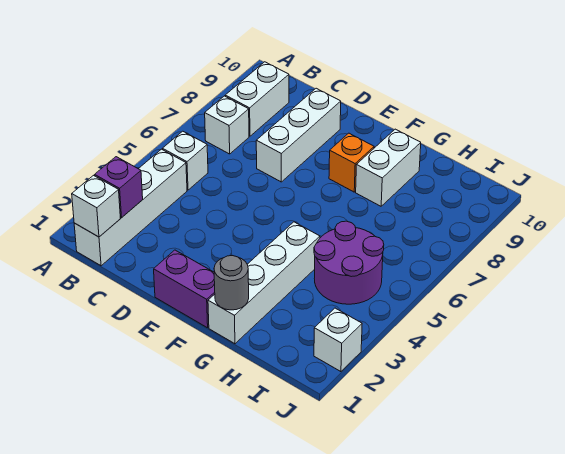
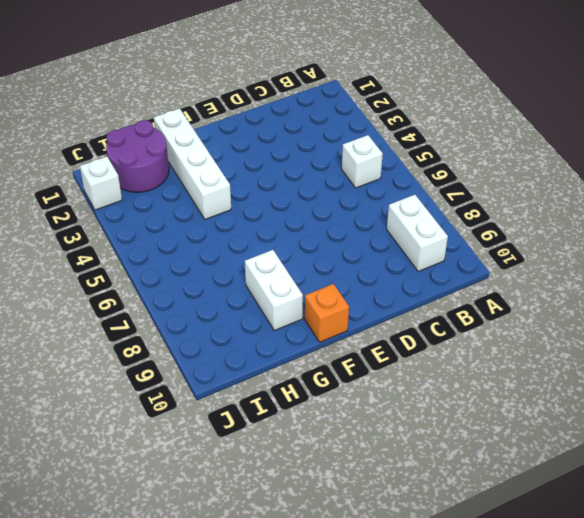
orange 1x1 brick [305,284,349,342] -> orange 1x1 brick moved to [329,133,374,192]
purple 2x2 round brick [106,120,169,192] -> purple 2x2 round brick moved to [314,221,384,304]
none -> white 1x4 brick [74,149,187,266]
none -> white 1x1 brick [205,96,249,154]
none -> white 1x3 brick [256,88,341,182]

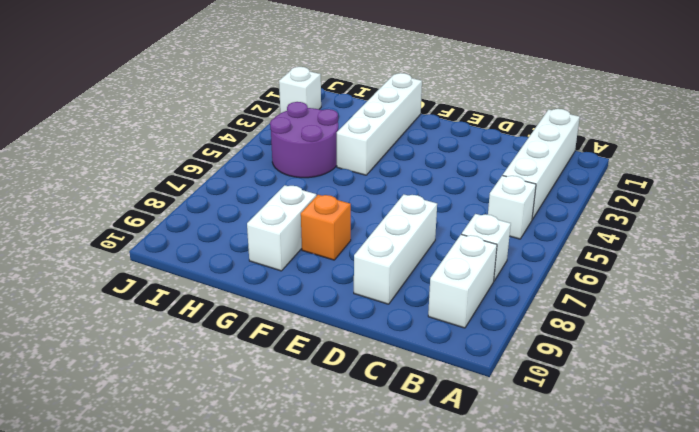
none -> purple 1x2 brick [154,250,215,328]
none -> white 1x1 brick [72,175,120,237]
none -> purple 1x1 brick [95,157,143,218]

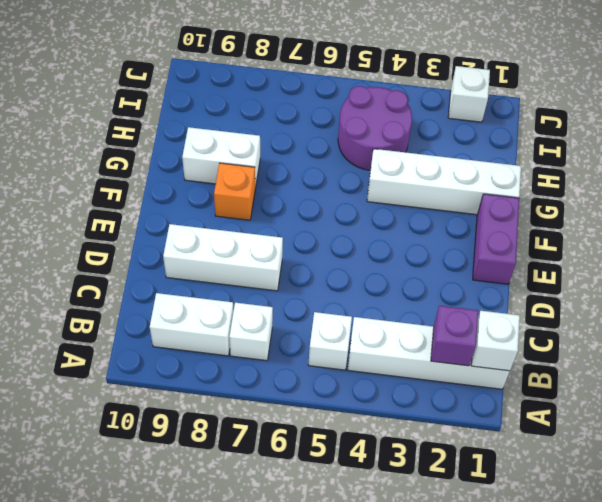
none -> grey 1x1 round brick [214,256,249,310]

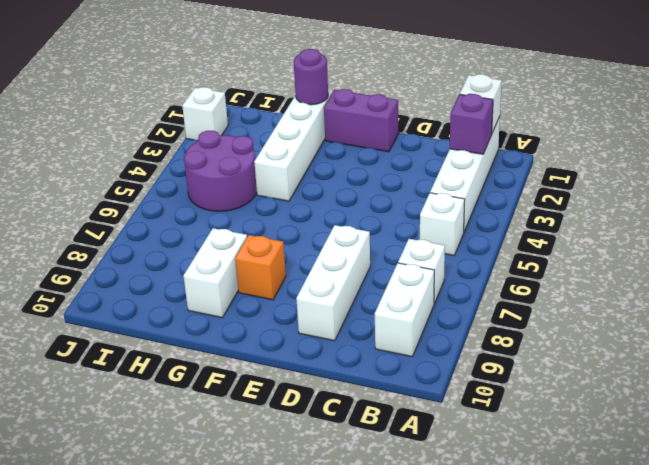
purple 1x1 round brick [294,49,328,105] -> grey 1x1 round brick [214,256,249,310]

